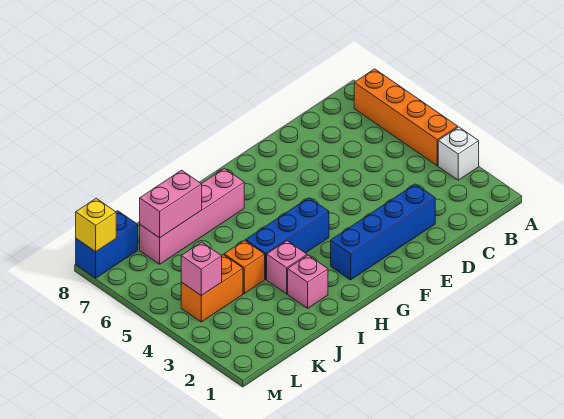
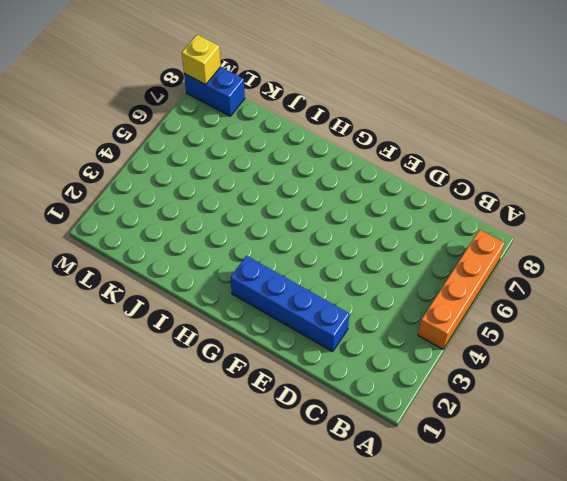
none -> white 1x1 brick [438,127,479,180]
none -> blue 1x3 brick [246,198,329,279]
none -> pink 1x4 brick [140,168,244,264]

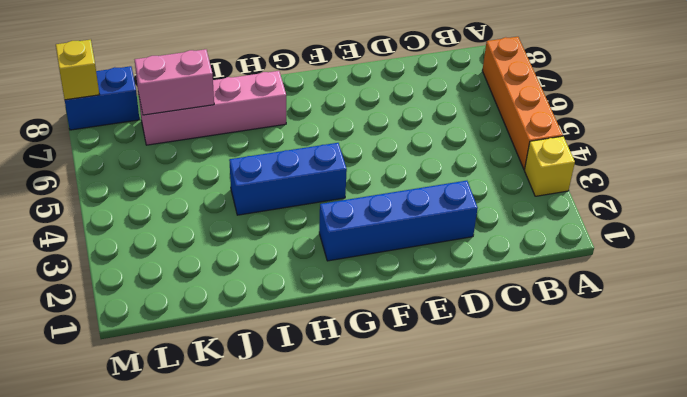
yellow 1x1 brick [524,136,575,196] -> white 1x1 brick [438,127,479,180]
none -> pink 1x1 brick [288,255,328,308]
none -> pink 1x1 brick [267,241,307,294]
none -> orange 1x1 brick [224,240,265,293]

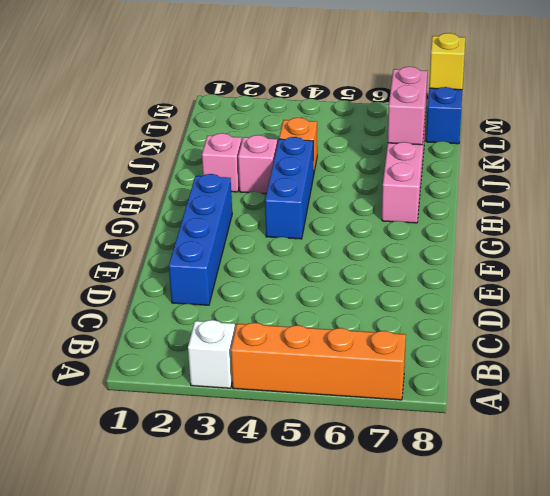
none -> orange 1x2 brick [181,255,243,322]
none -> pink 1x1 brick [181,242,222,296]

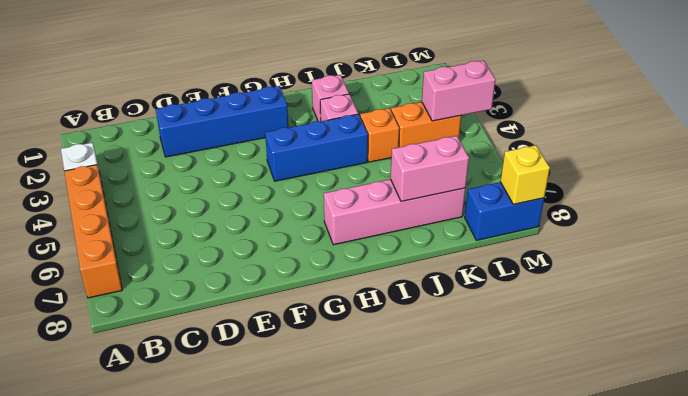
pink 1x2 brick [422,60,496,121] -> pink 1x1 brick [181,242,222,296]

